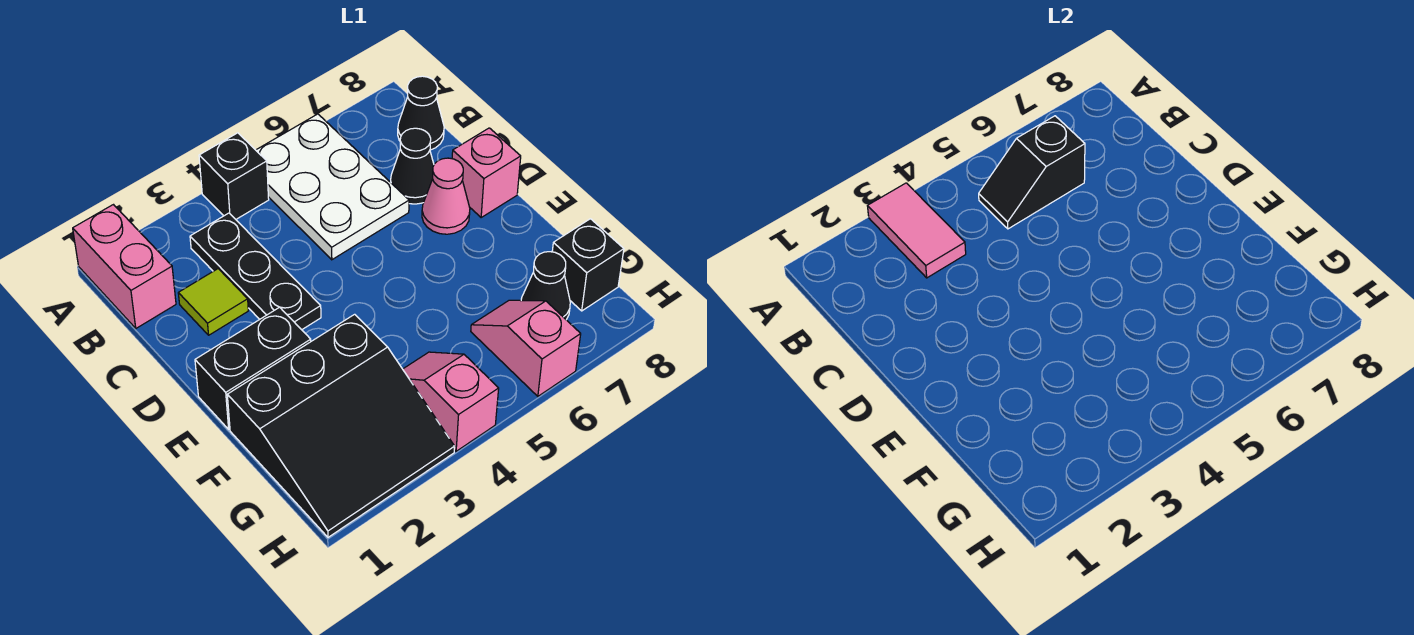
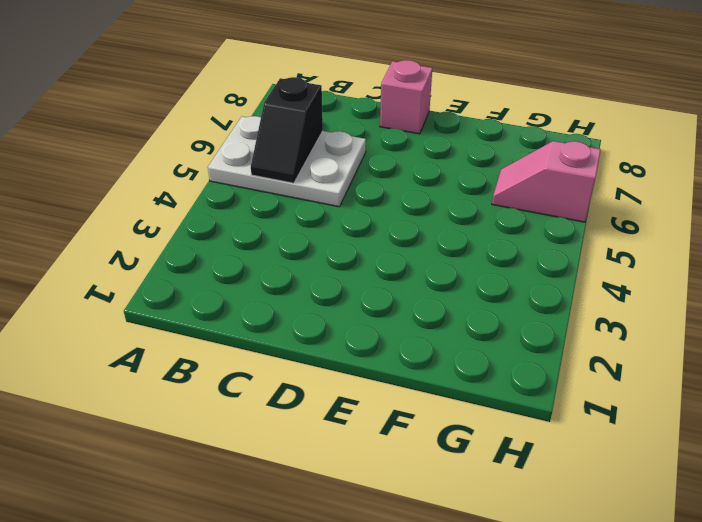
none -> pink 1x2 brick [73,205,176,328]
none -> black 1x1 brick [199,133,269,219]
none -> black 1x3 plate [190,213,321,330]

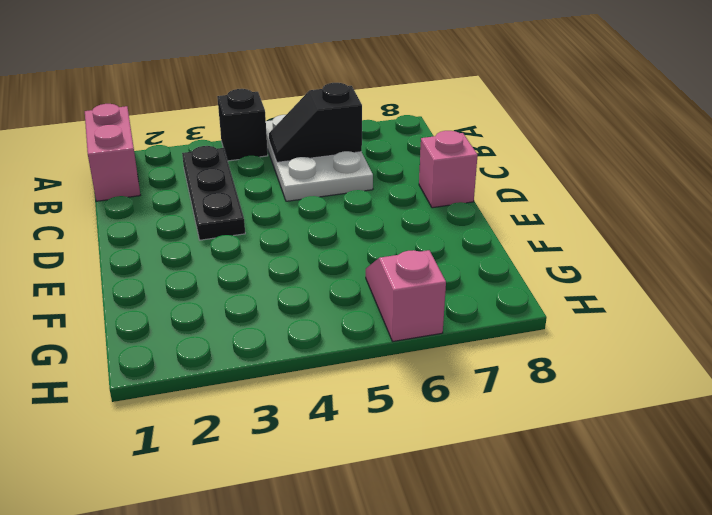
none -> black 1x1 cone [398,76,444,150]
none -> lime 1x1 tile [178,269,248,335]
none -> black 1x1 cone [391,128,434,204]

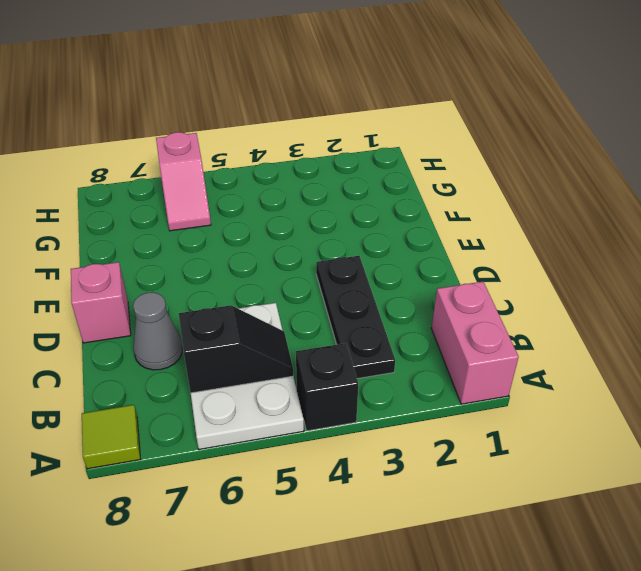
lime 1x1 tile [82,405,140,469] -> lime 1x1 tile moved to [178,269,248,335]
grey 1x1 cone [133,292,183,370] -> black 1x1 cone [391,128,434,204]
none -> black 1x1 cone [398,76,444,150]
none -> pink 1x1 cone [422,158,470,234]
none -> black 1x2 brick [195,307,311,429]

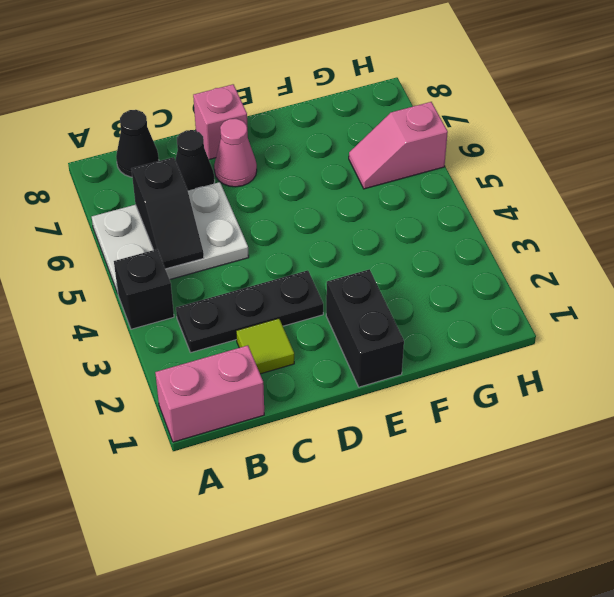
none -> black 3x3 slope [227,314,455,537]
none -> pink 1x2 slope [403,352,499,451]
none -> black 1x1 cone [521,252,570,320]

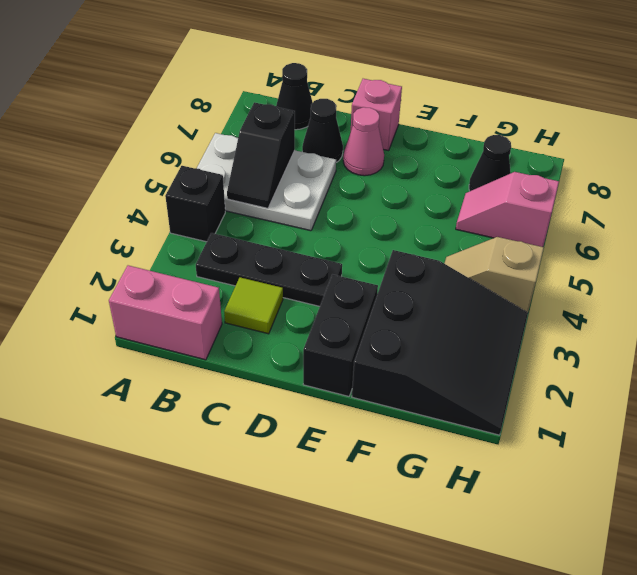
tan 1x2 slope [444,237,544,313] -> pink 1x2 slope [403,352,499,451]
none -> black 1x1 brick [552,219,624,311]
none -> pink 1x2 tile [868,183,966,278]

